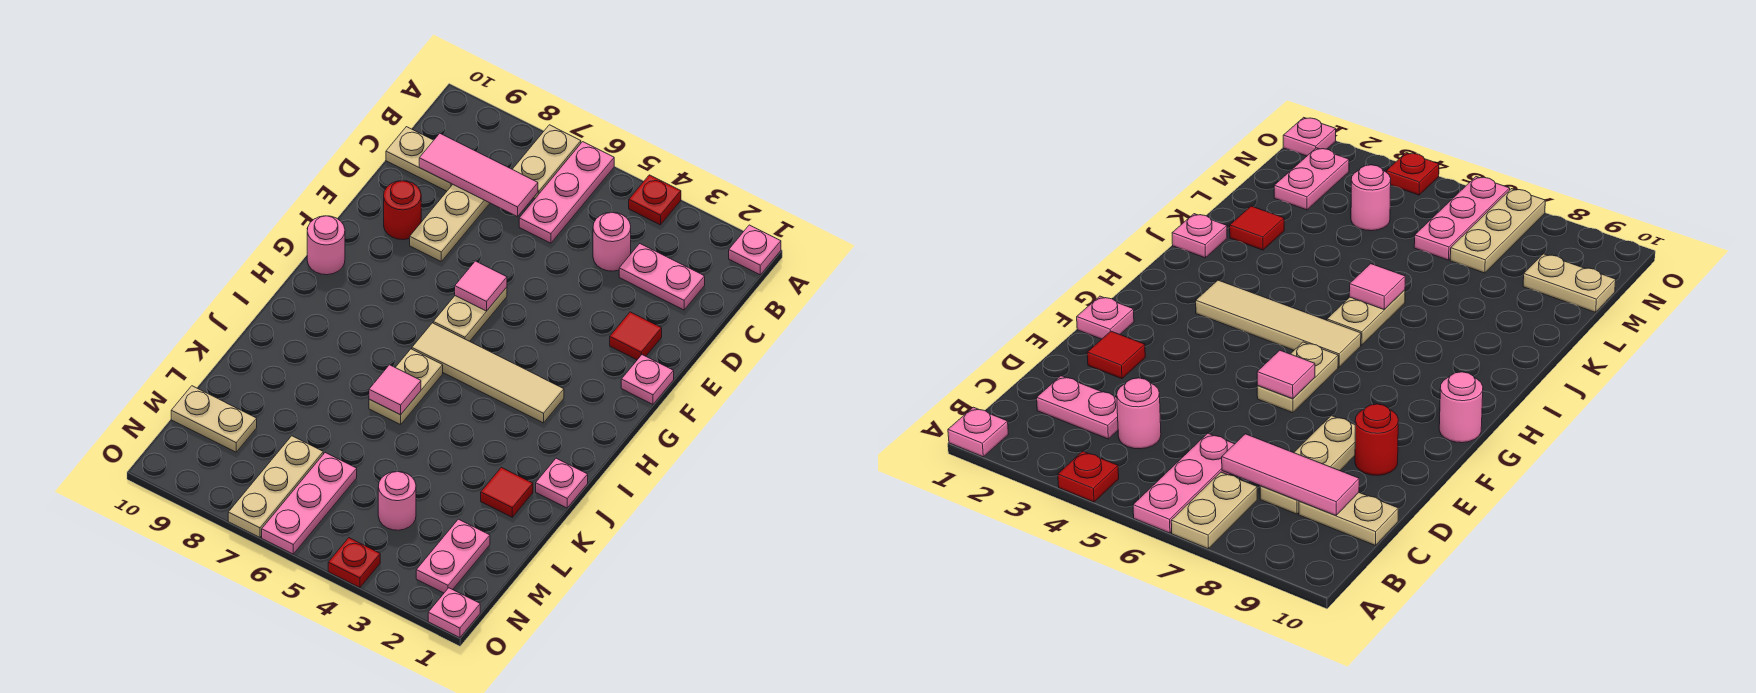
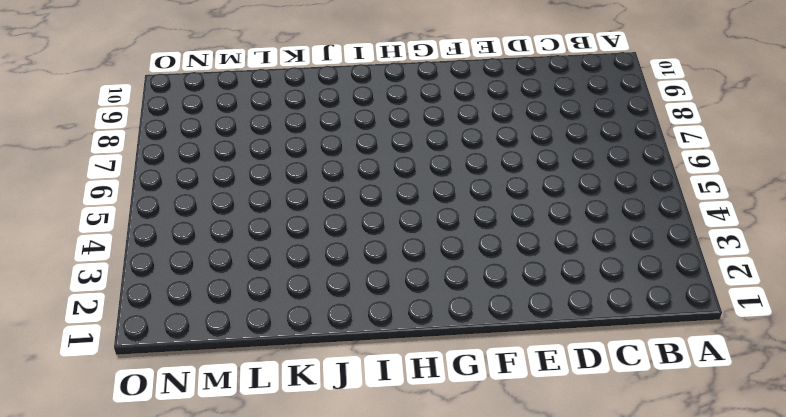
none -> pink 1x1 plate [729,225,781,275]
none -> red 1x1 plate [629,175,681,225]
none -> pink 1x3 plate [519,142,614,243]

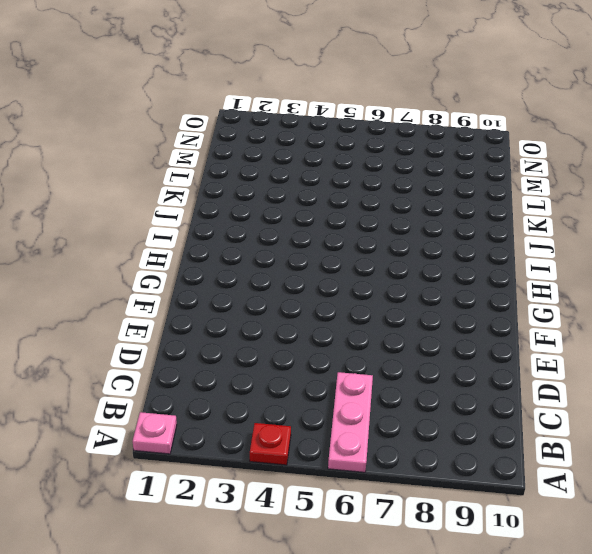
none -> tan 1x2 plate [512,125,581,199]
none -> pink 1x2 plate [619,244,705,310]
none -> pink 1x1 round brick [593,212,631,271]

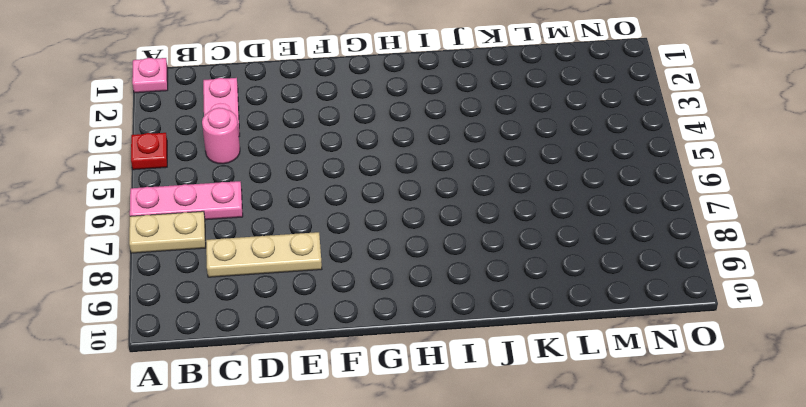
none -> tan 1x2 plate [386,127,453,191]
none -> red 1x1 tile [610,312,662,360]
none -> red 1x1 round brick [384,181,421,240]

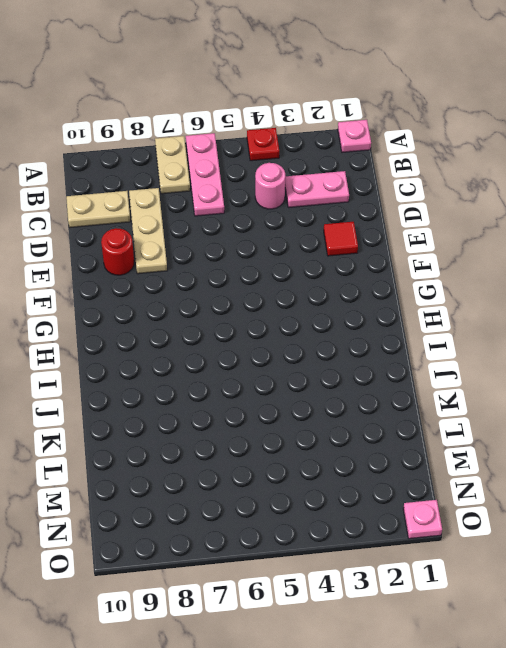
none -> pink 1x1 plate [621,355,674,404]
none -> tan 1x2 plate [433,287,507,341]
none -> pink 1x1 round brick [307,216,345,275]

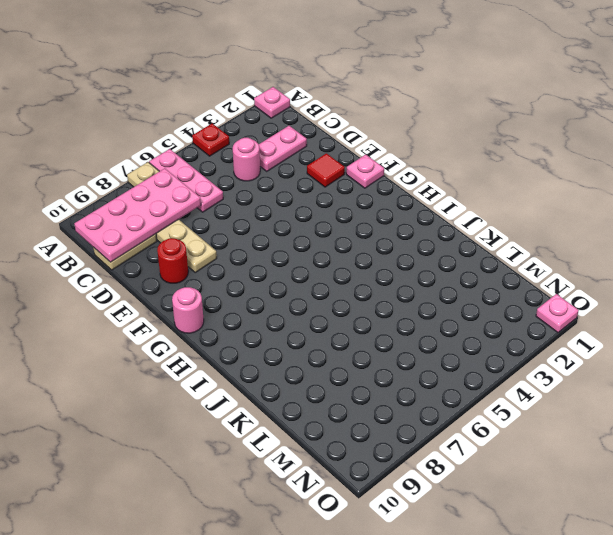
pink 2x4 plate [74,168,201,262] -> pink 1x3 tile [419,133,538,217]
none -> tan 1x2 plate [433,287,507,341]
none -> tan 1x4 tile [412,323,564,423]
none -> tan 1x2 plate [369,349,443,425]

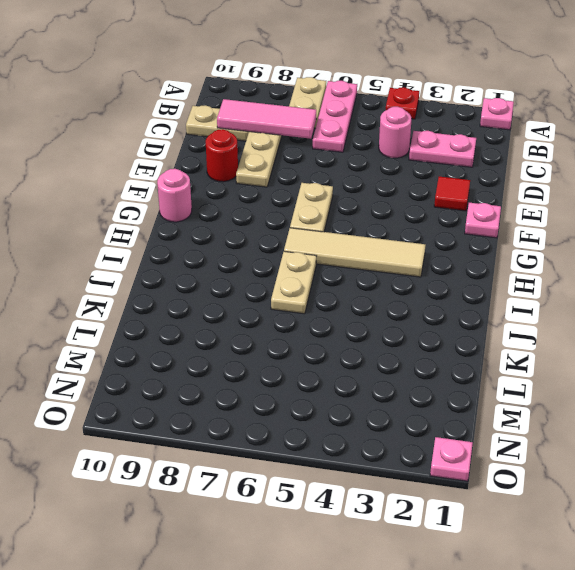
none -> pink 1x1 plate [536,458,588,508]
none -> red 1x1 tile [481,467,533,517]
none -> pink 1x2 plate [416,519,490,593]

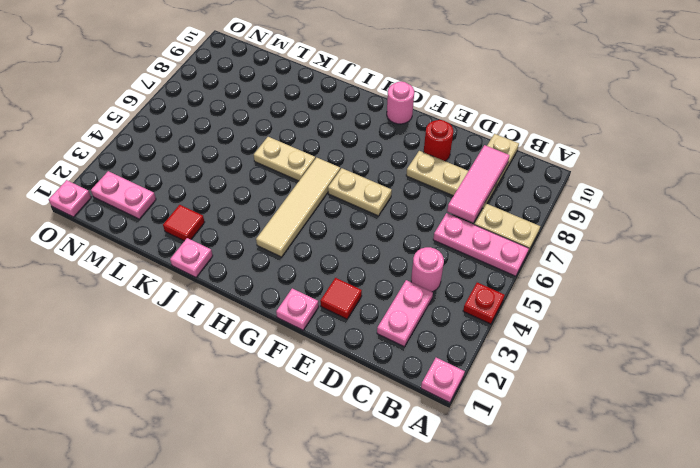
none -> pink 1x1 round brick [378,471,416,530]
none -> pink 1x3 plate [262,453,357,554]
none -> tan 1x3 plate [228,436,323,537]

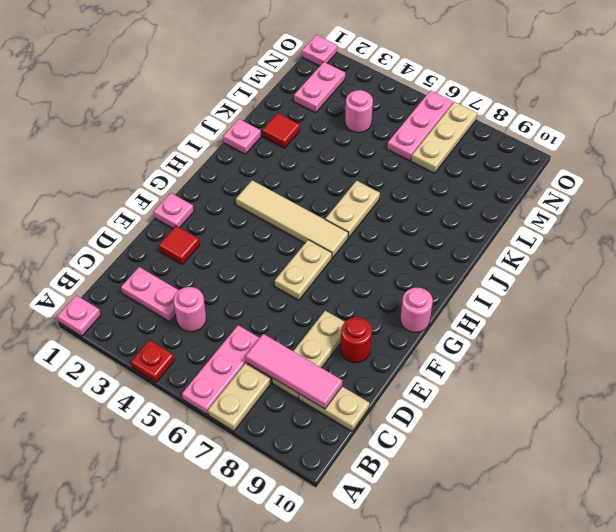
none -> tan 1x2 plate [171,386,257,452]
none -> red 1x1 plate [328,538,380,588]
none -> pink 1x1 tile [455,261,507,311]

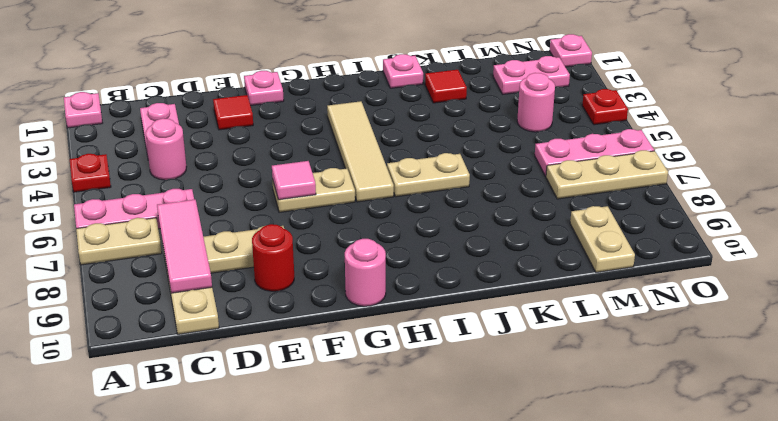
none -> pink 1x1 tile [369,365,421,415]

